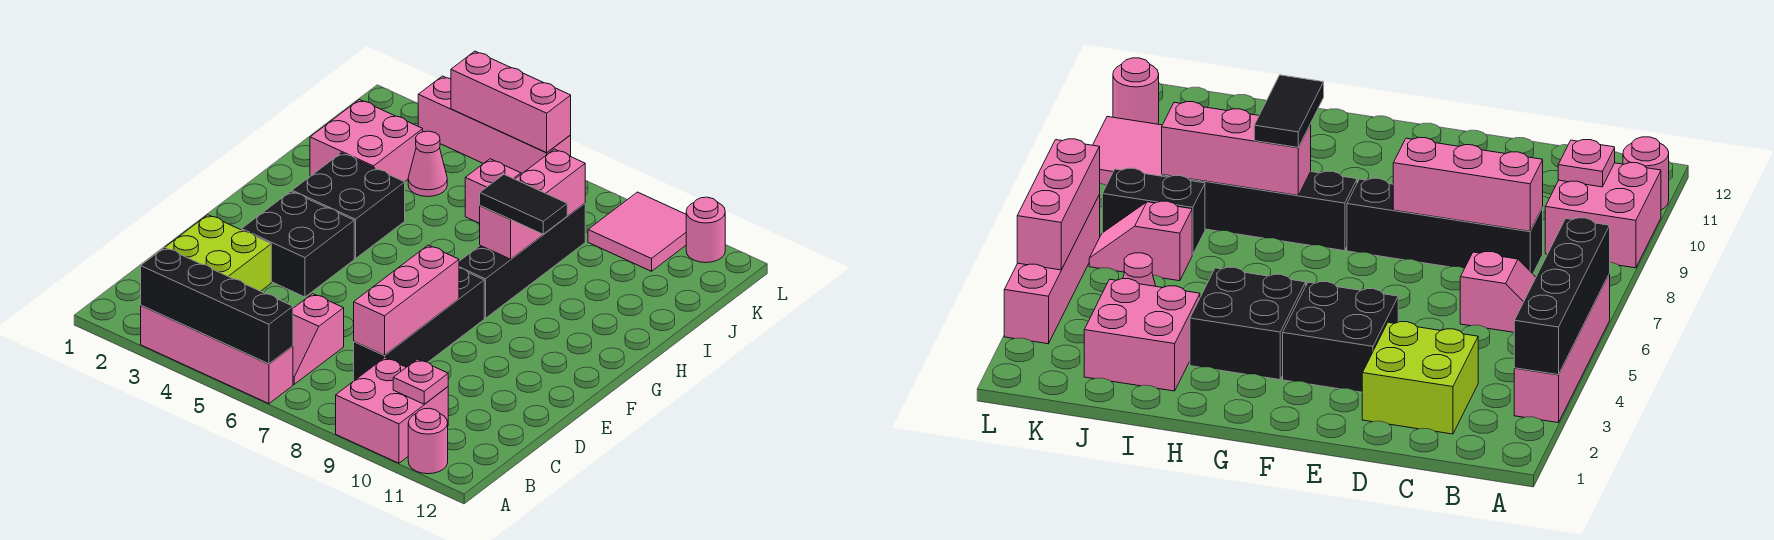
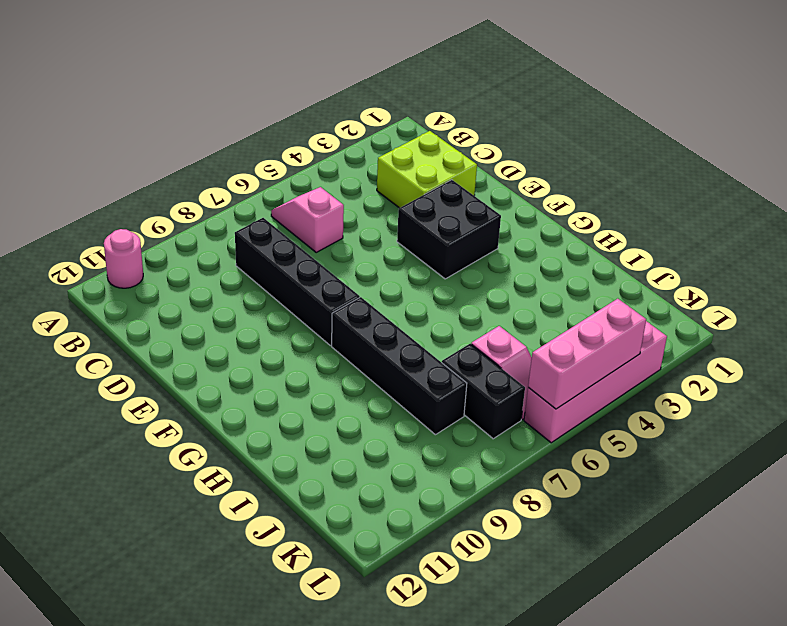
none -> pink 1x4 brick [141,305,293,404]
none -> pink 2x2 brick [336,358,448,463]
none -> black 2x2 brick [292,153,405,259]

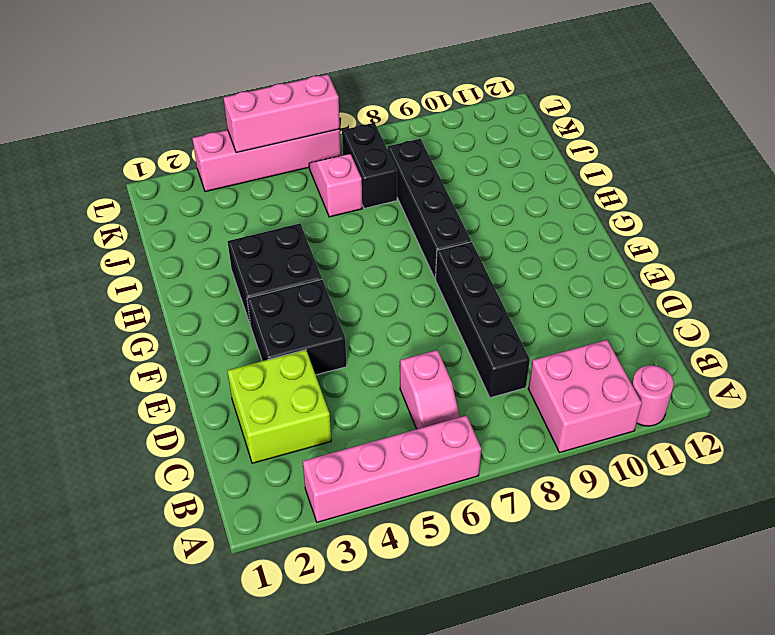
none -> pink 2x2 brick [310,100,423,182]
none -> pink 1x1 cone [408,131,447,197]
none -> pink 2x2 tile [588,192,686,271]

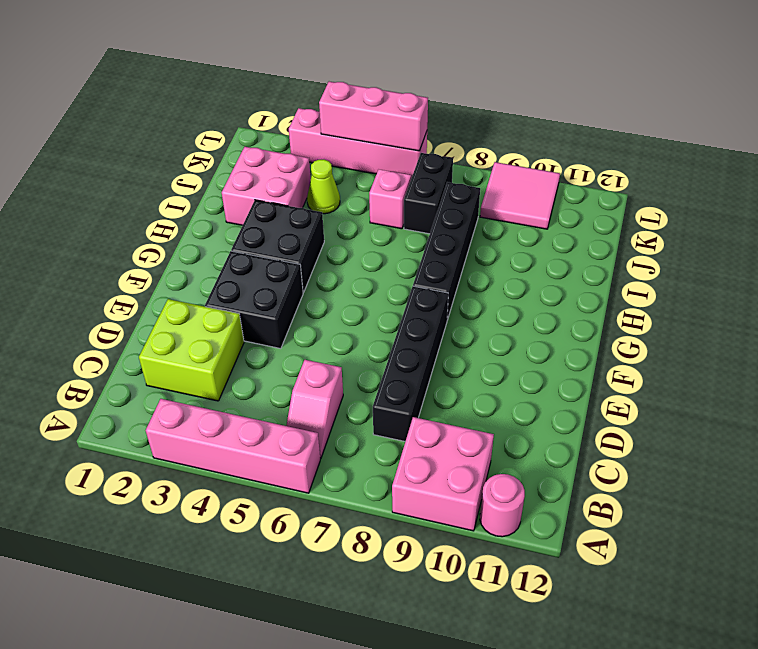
lime 1x1 cone [307,159,340,214] -> pink 1x1 cone [408,131,447,197]
none -> pink 1x1 round brick [686,197,725,263]
none -> black 1x4 brick [141,247,293,364]
none -> pink 1x1 plate [393,359,448,404]

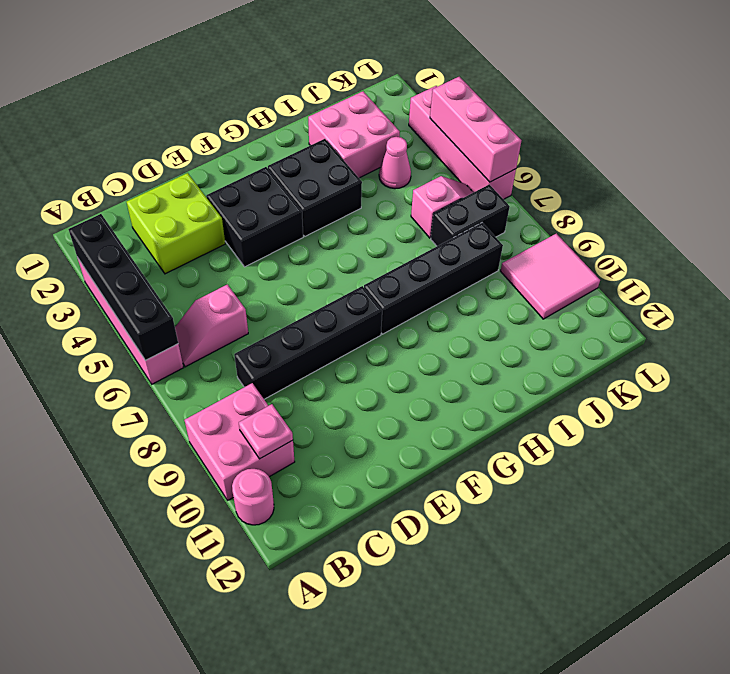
none -> pink 1x1 round brick [686,197,725,263]
none -> pink 1x3 brick [354,245,459,355]
none -> pink 1x3 brick [480,149,585,259]

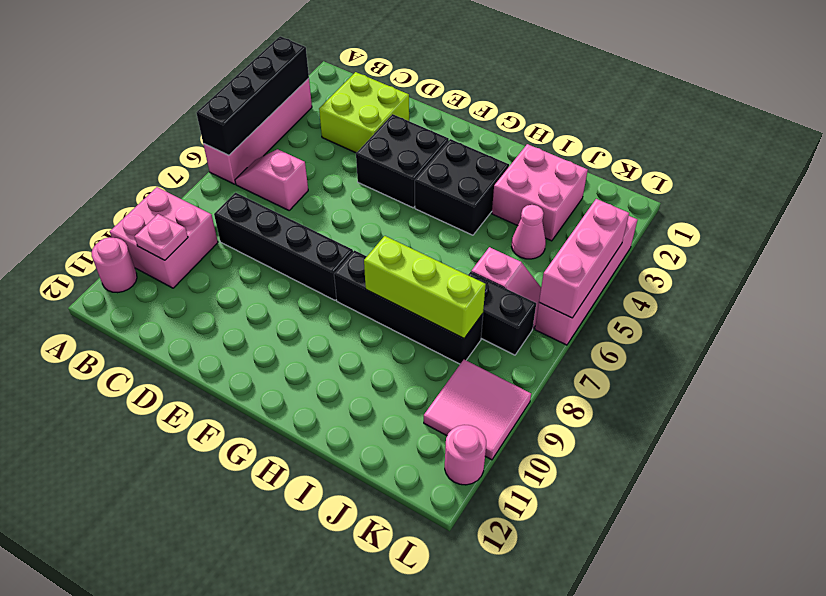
lime 1x3 brick [364,236,486,338] -> pink 1x3 brick [480,149,585,259]
none -> pink 1x3 brick [354,245,459,355]
none -> black 1x2 tile [480,174,567,234]

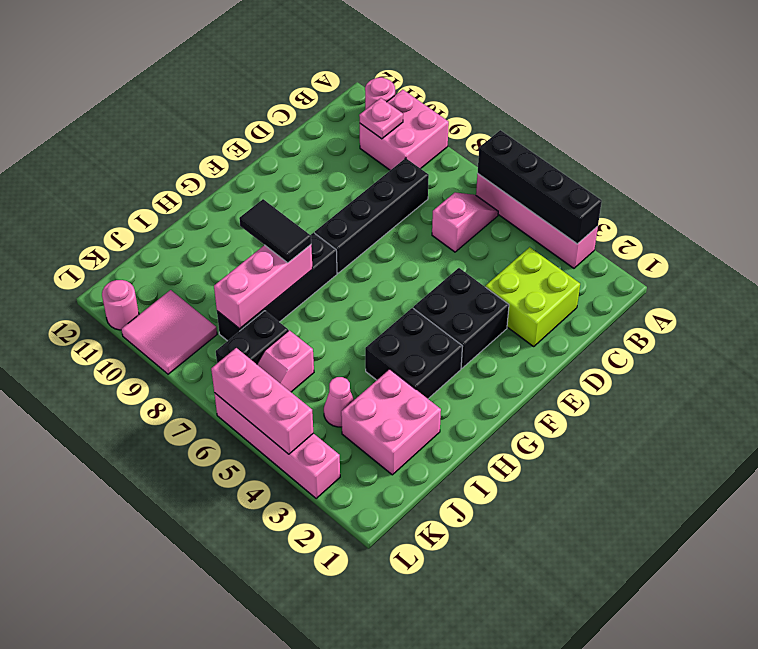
none -> pink 1x3 brick [354,245,459,355]

